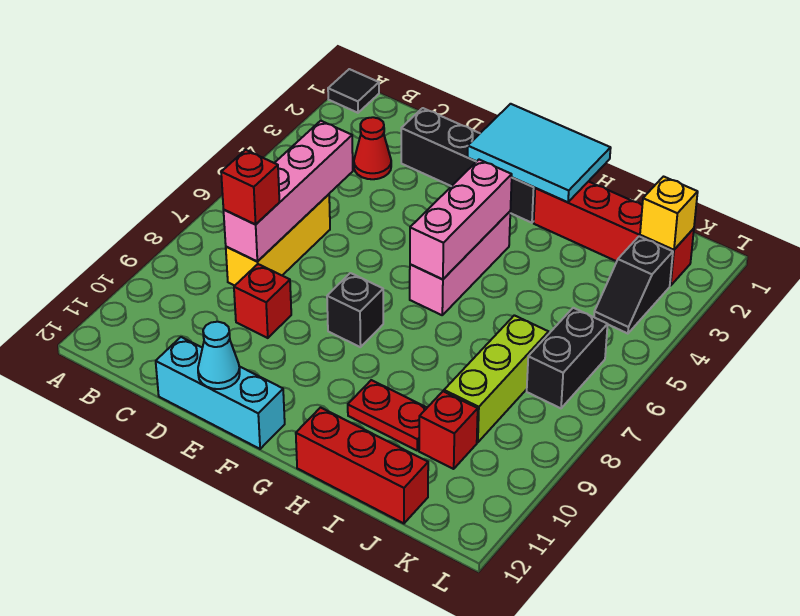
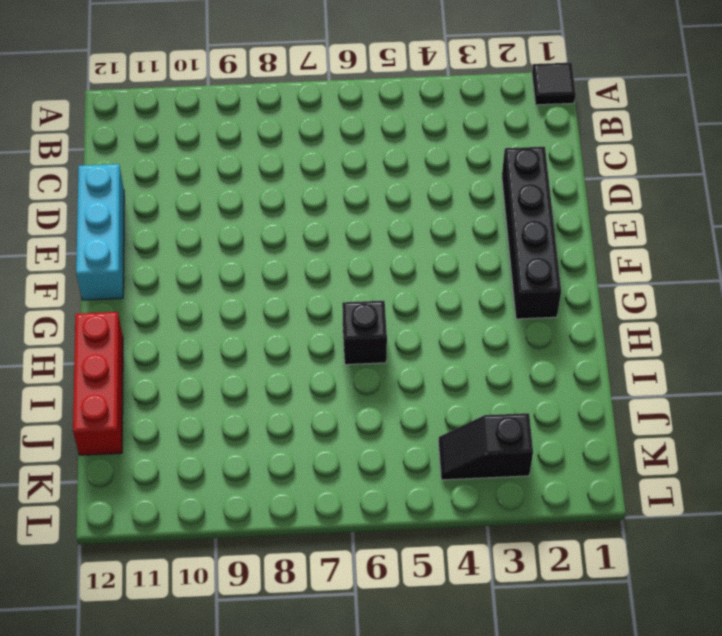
black 1x1 brick [342,301,387,365] -> black 1x1 brick moved to [327,273,383,347]
none -> red 1x1 cone [354,117,391,179]
none -> yellow 1x3 brick [226,194,330,286]
none -> red 1x1 brick [234,264,291,338]

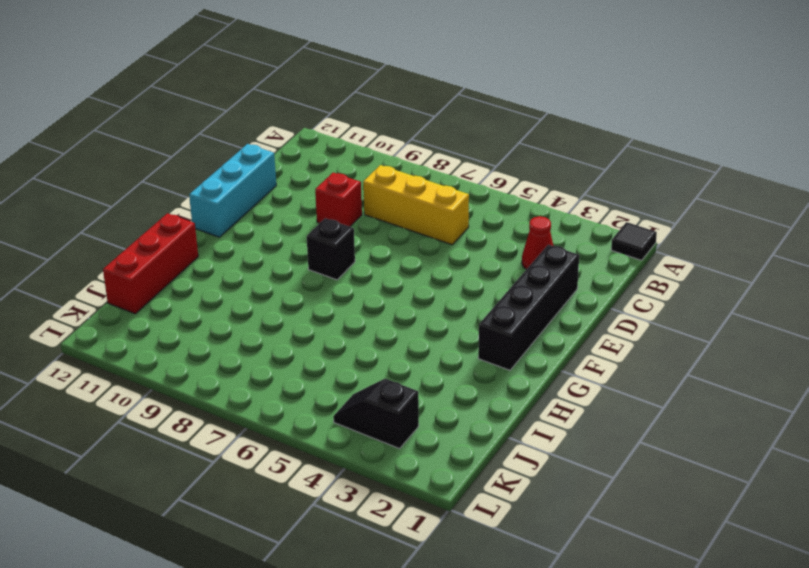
none -> pink 1x3 brick [410,212,510,315]
none -> red 1x4 brick [534,181,694,286]
none -> red 1x2 plate [348,380,427,450]

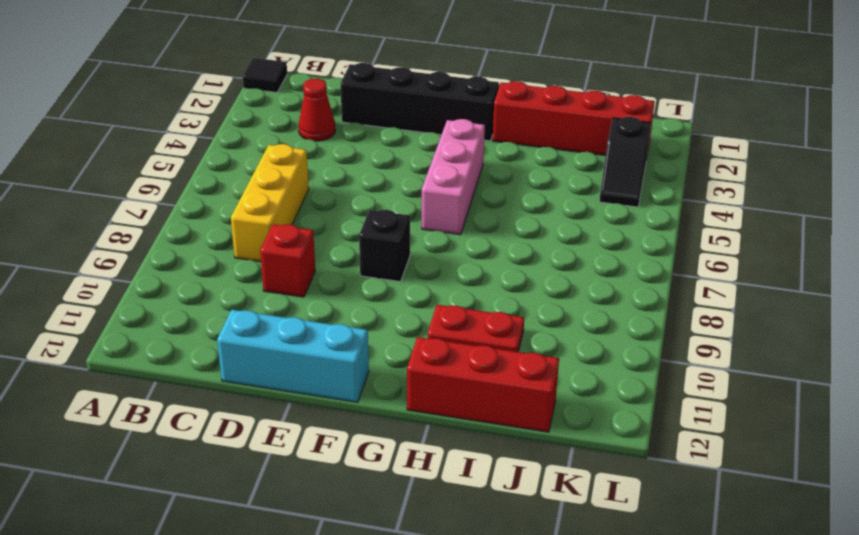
none -> lime 1x3 brick [444,315,549,442]
none -> red 1x1 brick [419,391,478,469]
none -> black 1x2 brick [527,308,608,408]

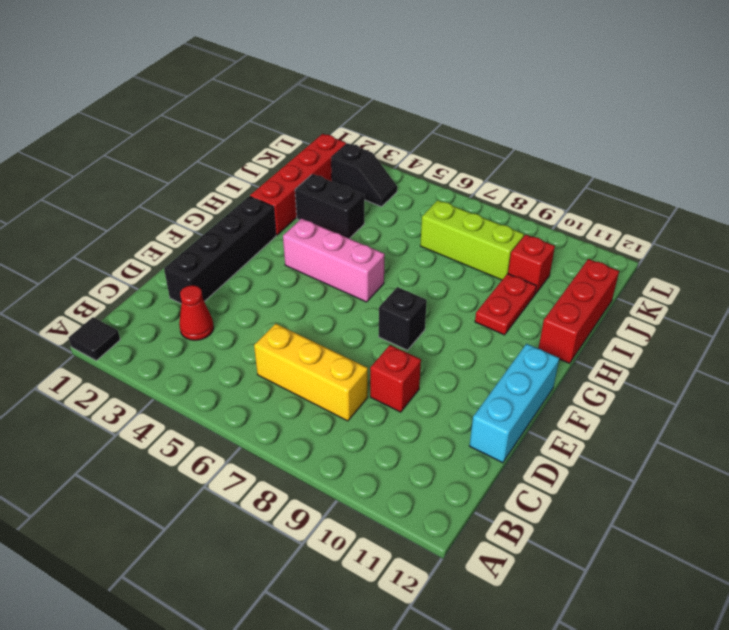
black 1x2 brick [295,174,364,239] -> black 1x2 brick moved to [527,308,608,408]
none -> pink 1x4 brick [224,121,353,262]
none -> cyan 1x1 cone [198,322,240,389]
none -> cyan 2x3 tile [468,104,611,202]

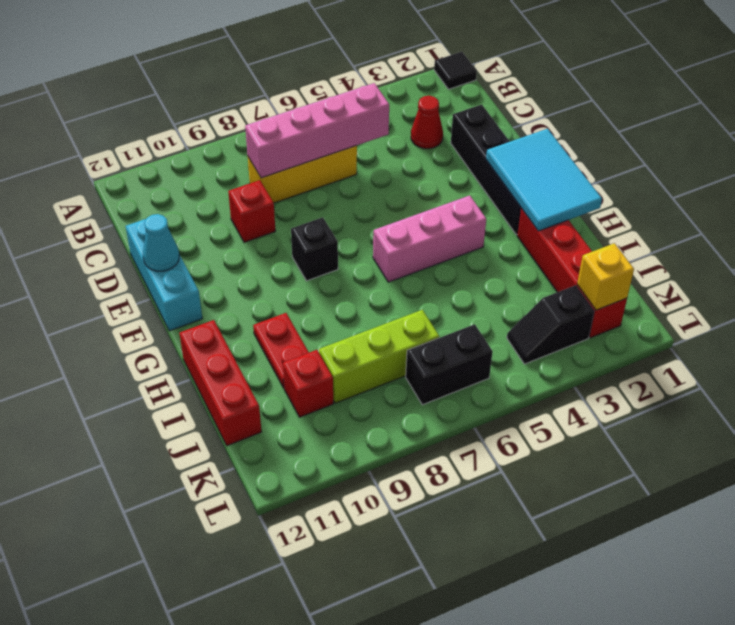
none -> pink 1x3 brick [410,160,512,279]
none -> red 1x1 brick [221,150,279,225]

